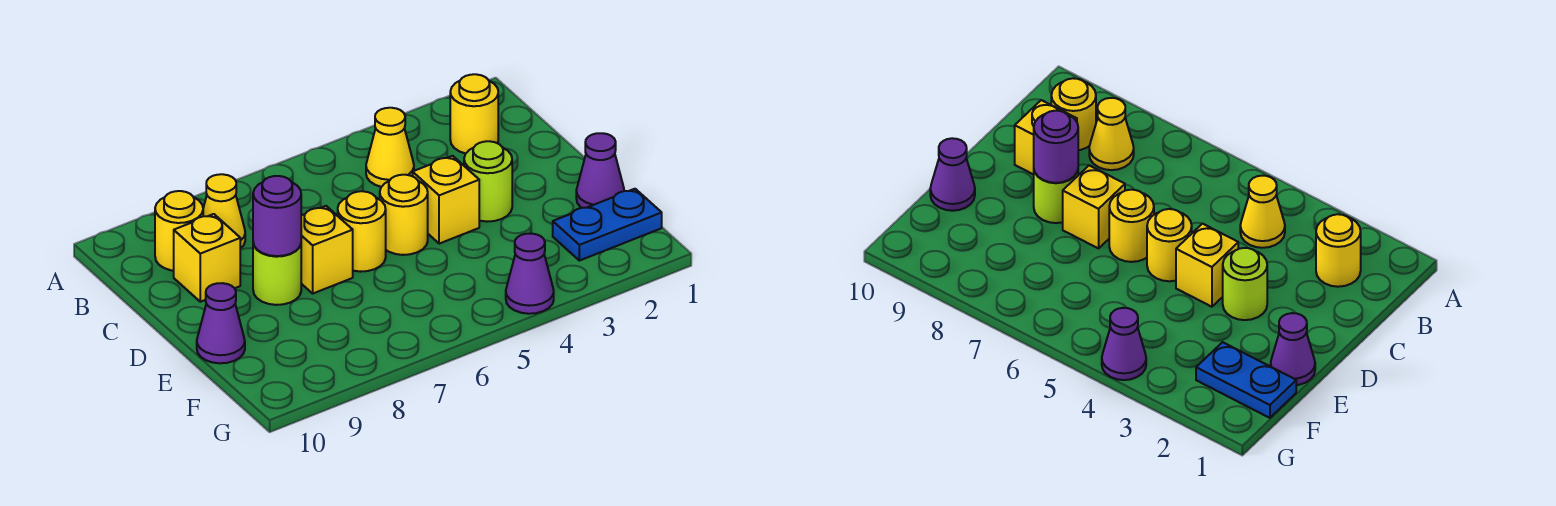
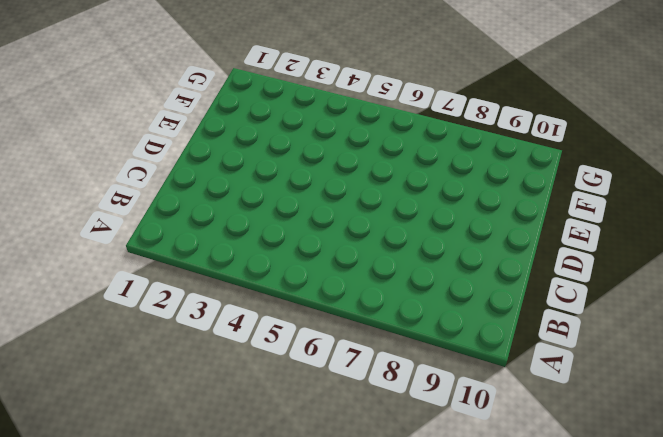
none -> yellow 1x1 round brick [450,74,498,154]
none -> yellow 1x1 cone [366,108,414,187]
none -> yellow 1x1 cone [203,174,245,249]

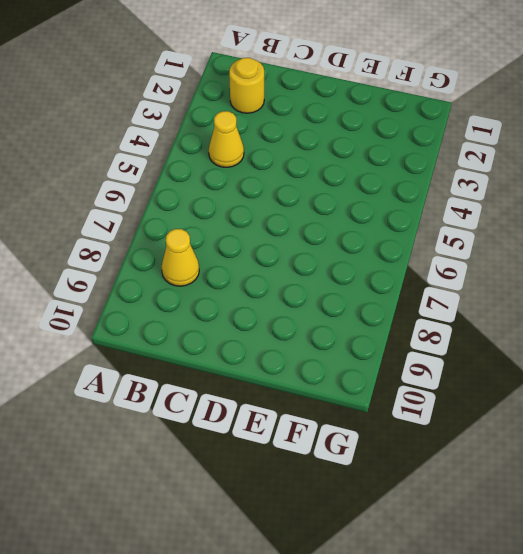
none -> yellow 1x1 round brick [155,191,203,271]
none -> yellow 1x1 brick [174,214,240,302]
none -> lime 1x1 round brick [464,141,512,222]

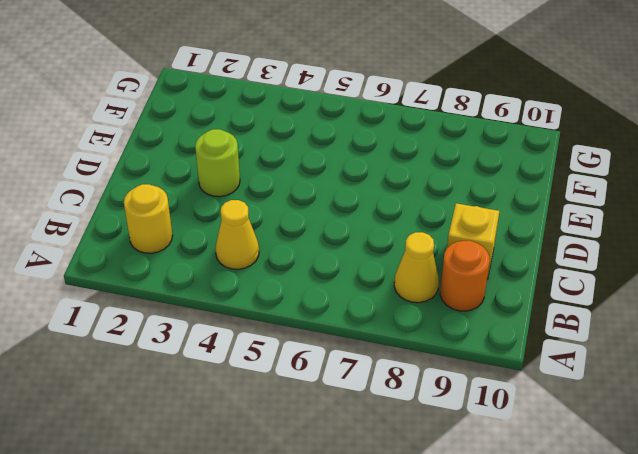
orange 1x1 round brick [440,241,490,311] -> yellow 1x1 round brick [155,191,203,271]
none -> yellow 1x1 brick [413,156,479,244]
none -> yellow 1x1 round brick [380,175,428,255]
none -> yellow 1x1 round brick [338,191,386,272]

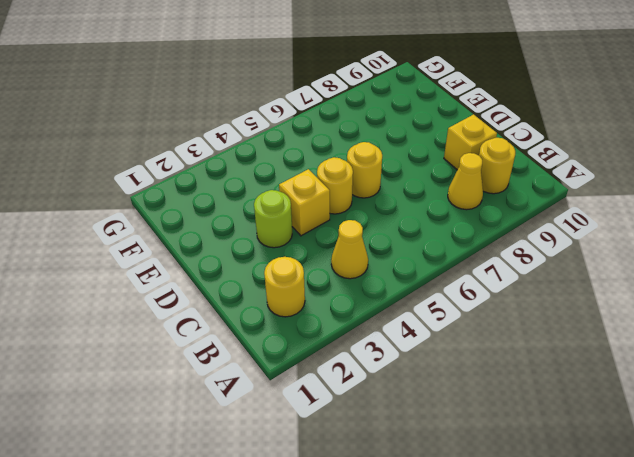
none -> yellow 1x1 brick [301,206,353,293]
none -> lime 1x1 round brick [253,243,301,305]
none -> purple 1x1 cone [576,133,624,208]

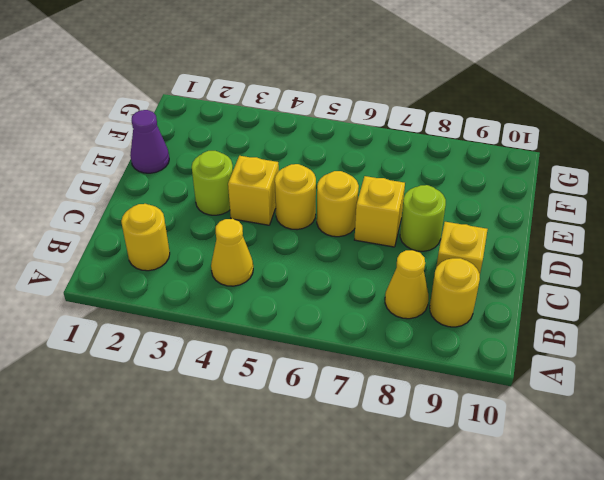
none -> purple 1x1 cone [197,283,245,363]
none -> blue 1x2 plate [553,189,662,261]
none -> purple 1x1 cone [506,233,554,314]

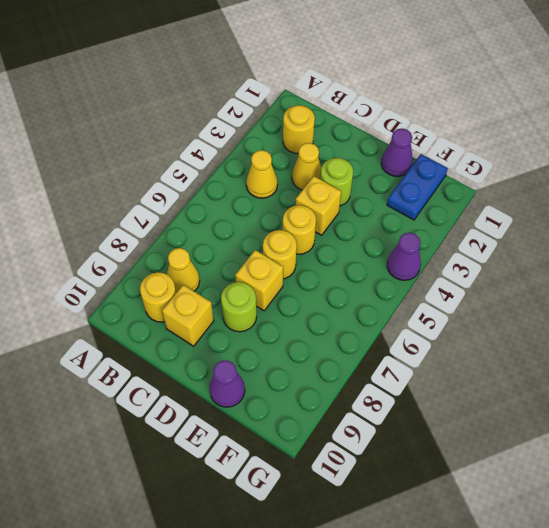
yellow 1x1 cone [292,143,321,190] -> none
none -> purple 1x1 round brick [253,176,301,256]

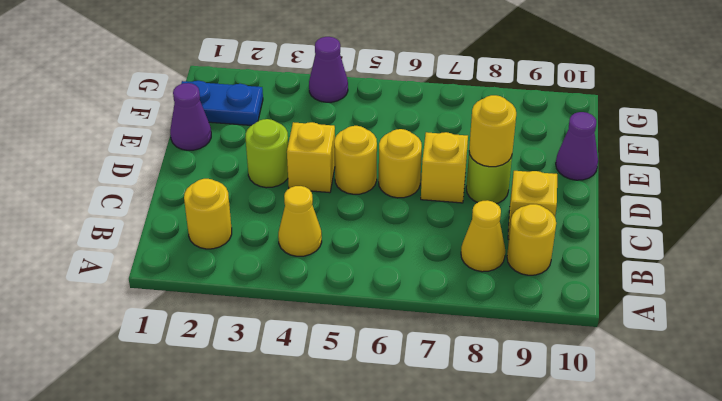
yellow 1x1 round brick [469,95,516,167] -> purple 1x1 round brick [253,176,301,256]

